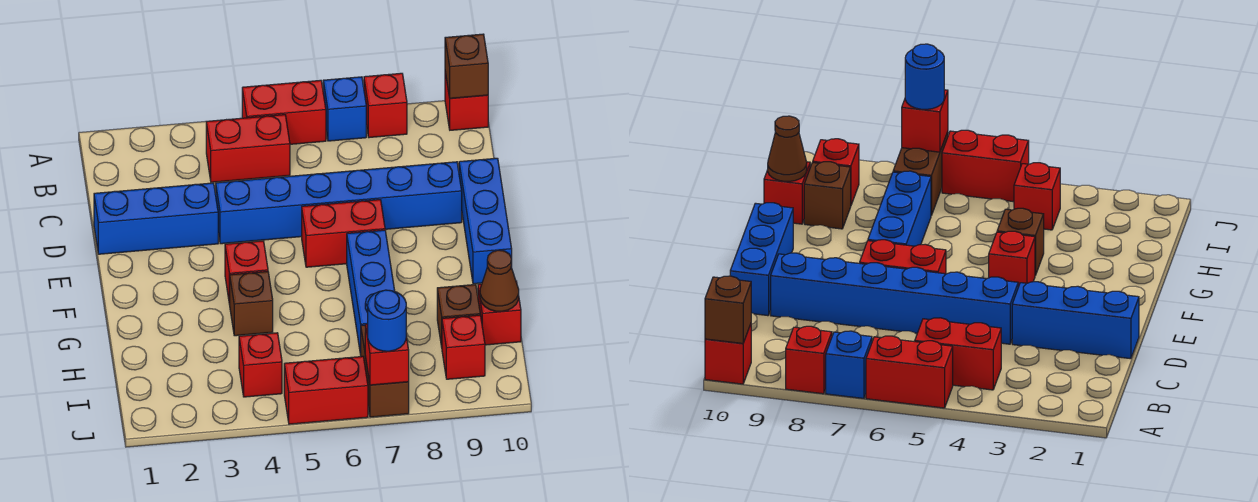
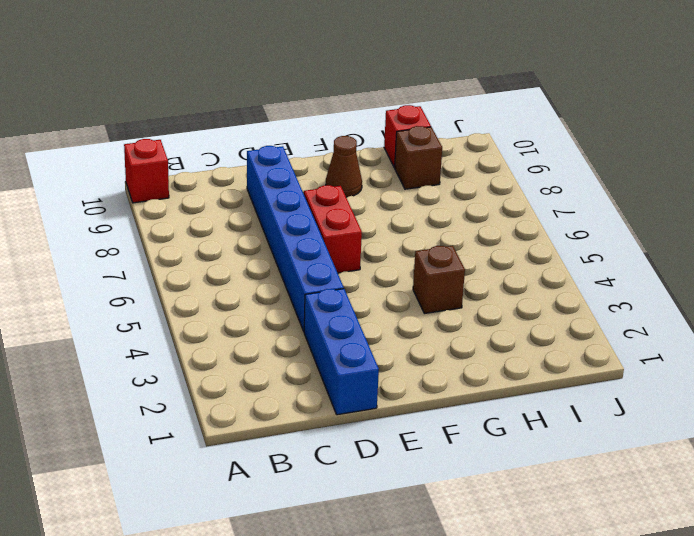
brown 1x1 cone [326,136,362,197] -> brown 1x1 cone moved to [480,250,519,311]
none -> red 1x2 brick [242,80,326,144]
none -> blue 1x1 brick [323,77,366,141]
none -> red 1x1 brick [364,73,407,138]

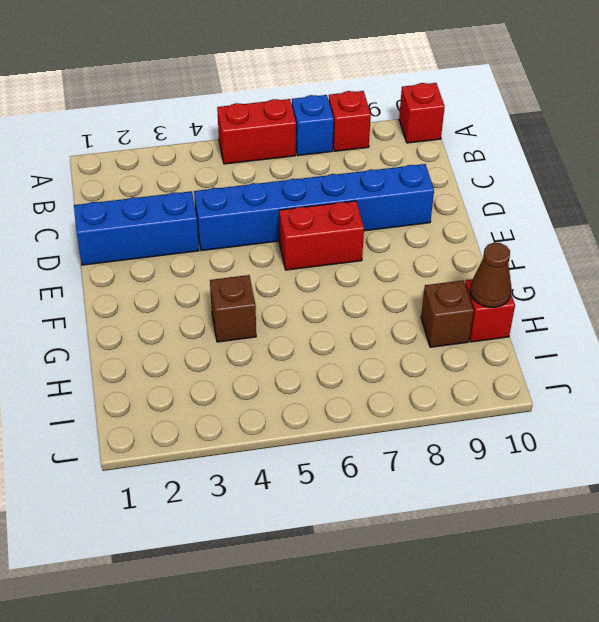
none -> red 1x2 brick [206,115,290,182]
none -> blue 1x3 brick [459,158,512,284]
none -> red 1x1 brick [225,241,268,305]

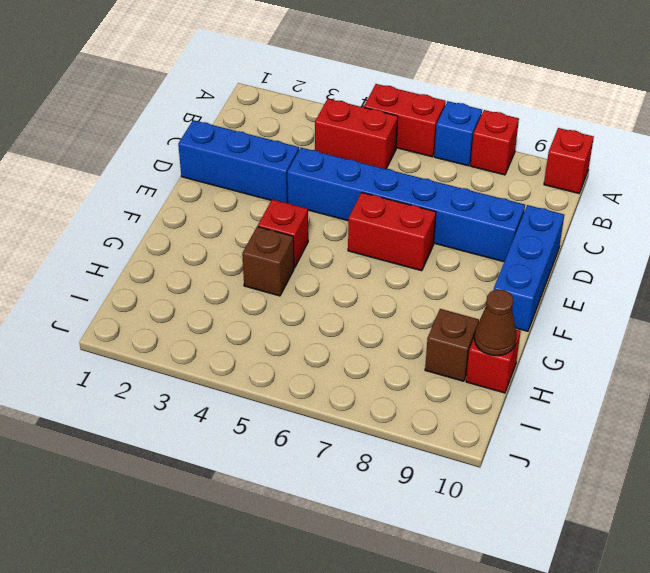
none -> blue 1x3 brick [347,230,395,355]
none -> red 1x1 brick [239,333,282,397]
none -> brown 1x2 brick [361,325,409,417]

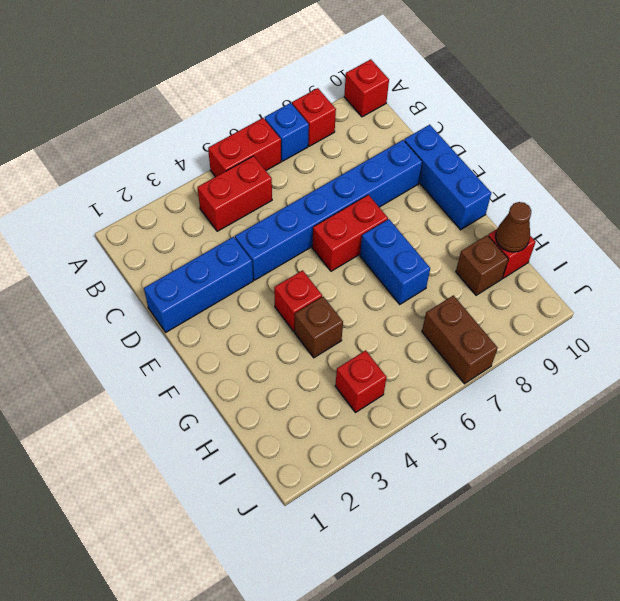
blue 1x2 brick [360,219,430,304] -> blue 1x3 brick [347,230,395,355]
none -> red 1x1 brick [442,315,485,379]
none -> red 1x2 brick [284,356,368,424]
none -> brown 1x1 brick [445,34,488,98]

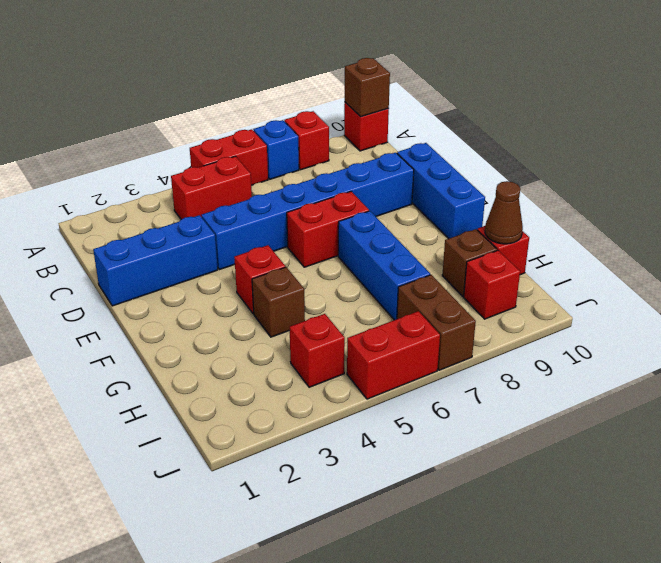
none -> red 1x1 brick [365,324,409,385]
none -> blue 1x1 round brick [368,290,406,351]

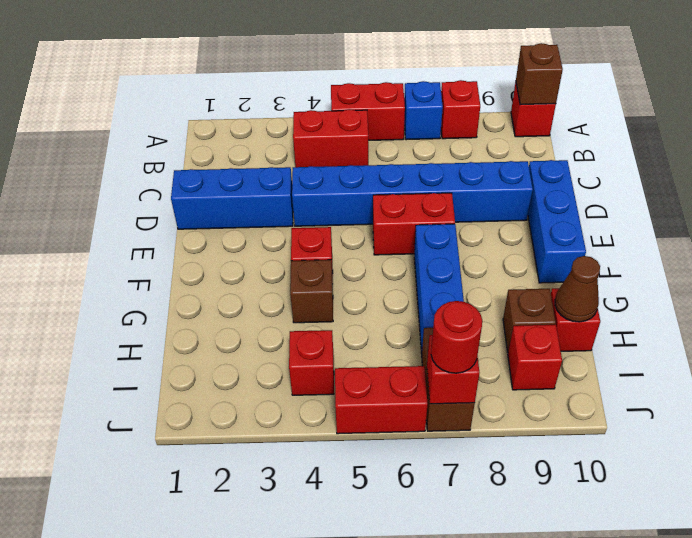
red 1x1 round brick [431,301,482,373] -> blue 1x1 round brick [368,290,406,351]

